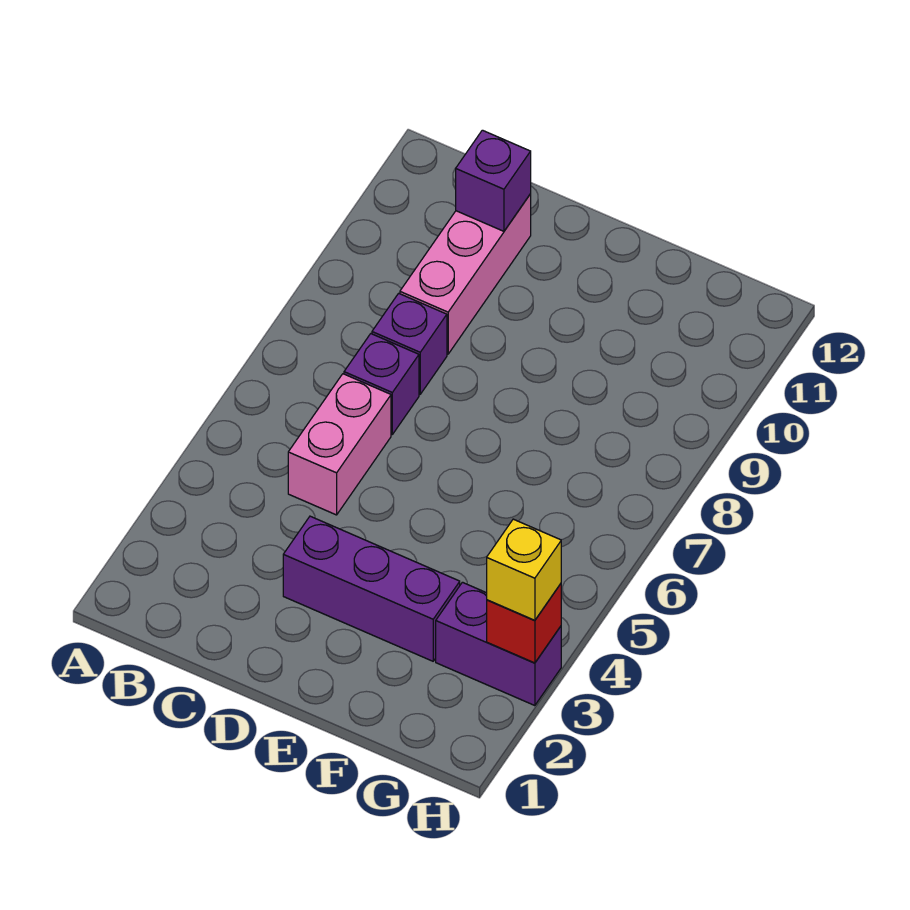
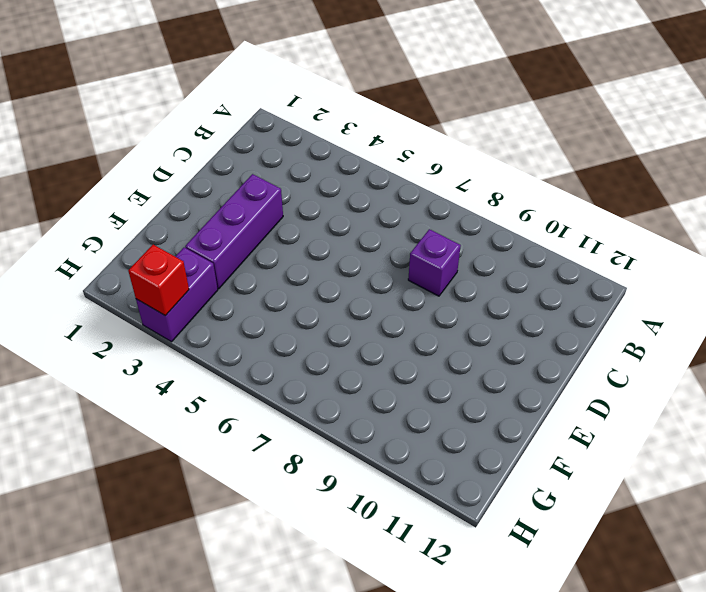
none -> pink 1x2 brick [288,374,391,515]
none -> purple 1x1 brick [344,334,419,434]

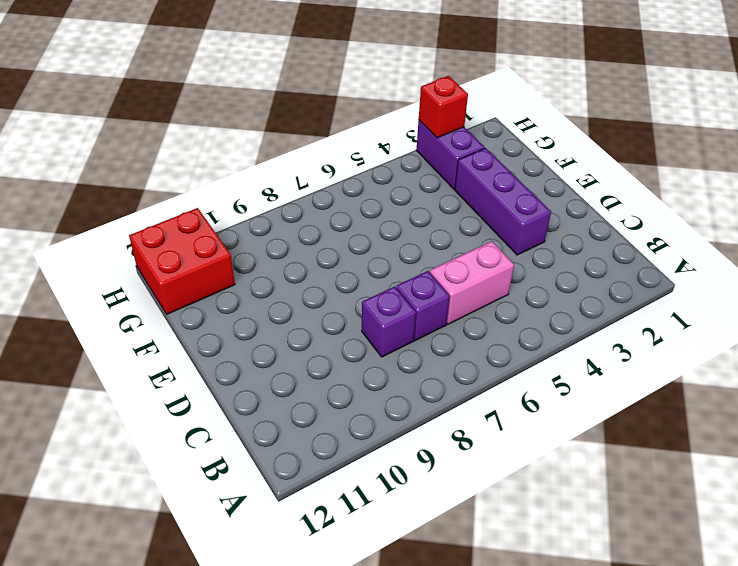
red 2x2 brick [129,208,235,314] -> none
none -> pink 1x3 brick [400,194,531,354]
none -> purple 1x1 brick [456,130,531,231]

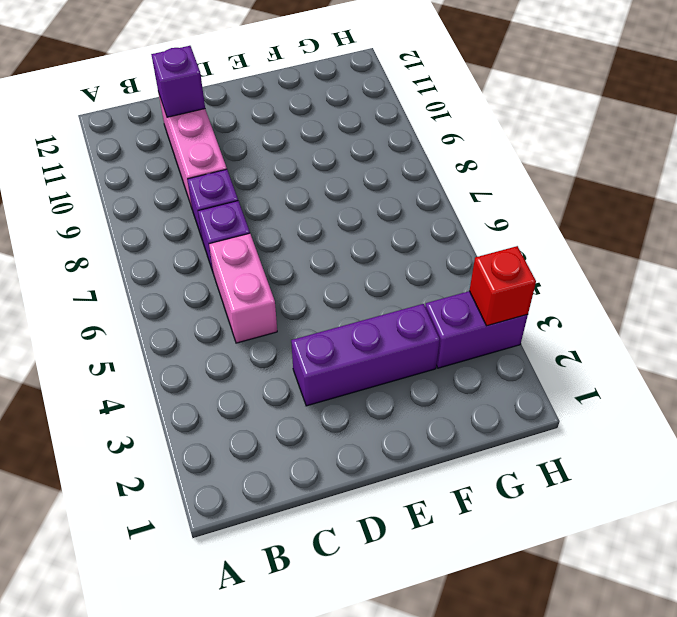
none -> yellow 1x1 brick [487,519,561,620]

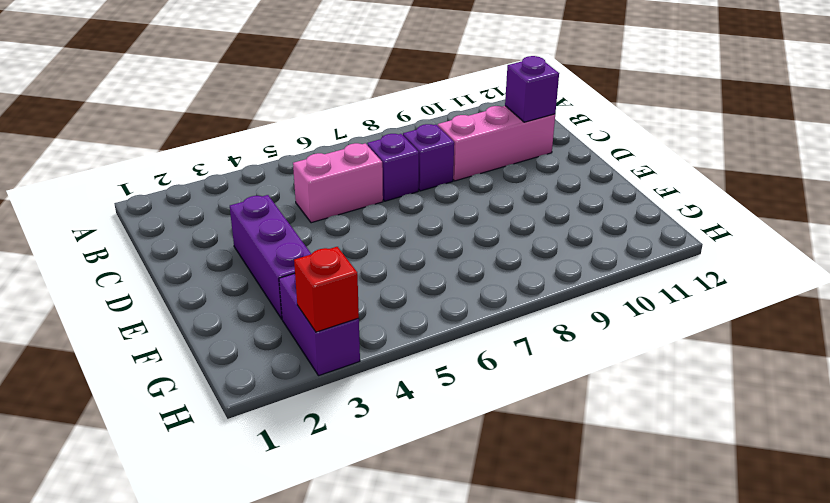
none -> yellow 1x1 brick [487,519,561,620]

